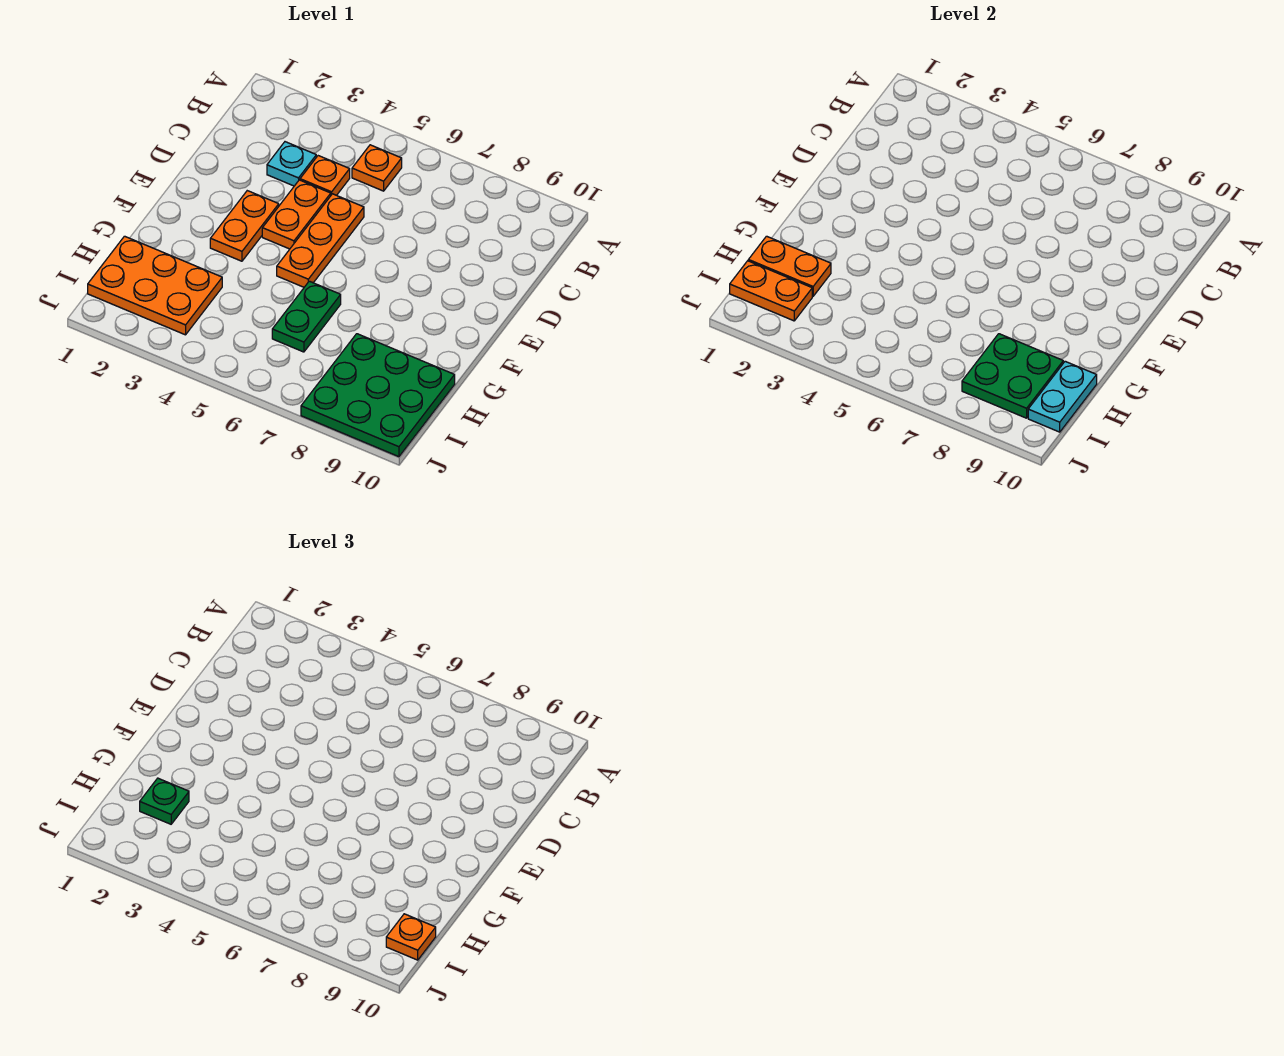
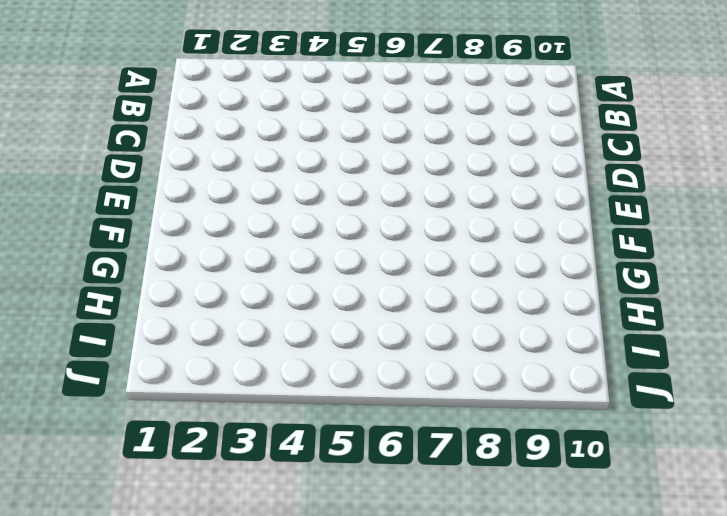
none -> orange 1x1 plate [352,145,402,191]
none -> cyan 1x1 plate [267,142,316,186]
none -> orange 1x1 plate [300,156,350,195]

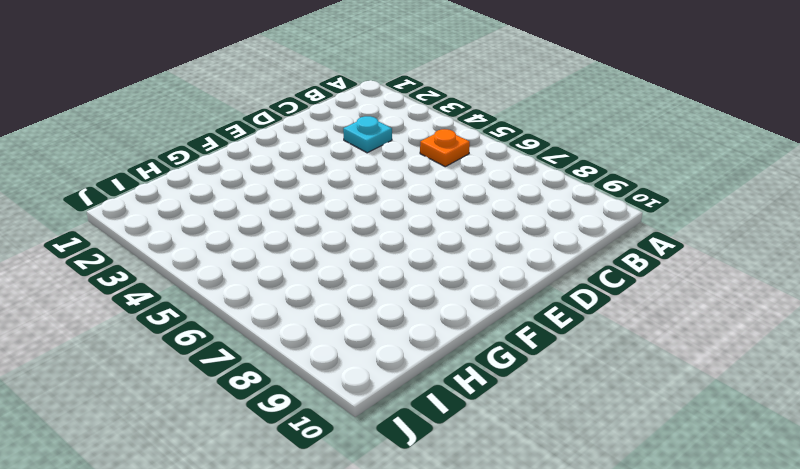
none -> orange 1x1 plate [300,156,350,195]
none -> orange 1x2 plate [262,180,331,249]
none -> orange 1x3 plate [277,194,364,287]

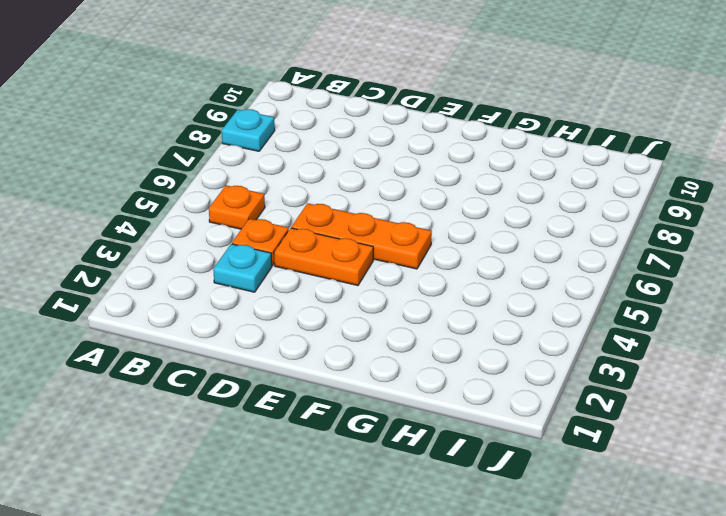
cyan 1x1 plate [222,109,275,151] -> none
none -> orange 1x2 plate [210,191,279,261]
none -> green 1x2 plate [272,281,341,352]
none -> orange 2x3 plate [88,236,222,335]

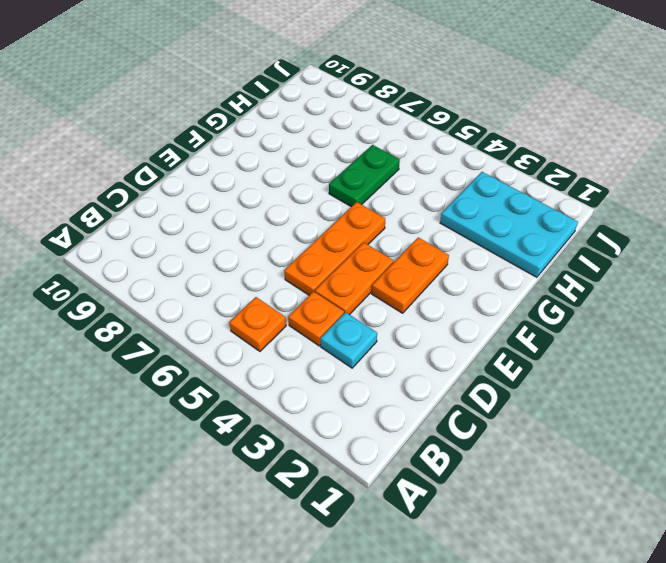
cyan 2x3 plate [440,172,578,277] -> orange 2x3 plate [88,236,222,335]
none -> green 3x3 plate [301,334,455,457]
none -> orange 1x2 plate [748,236,831,296]
none -> green 2x2 plate [962,334,1063,418]

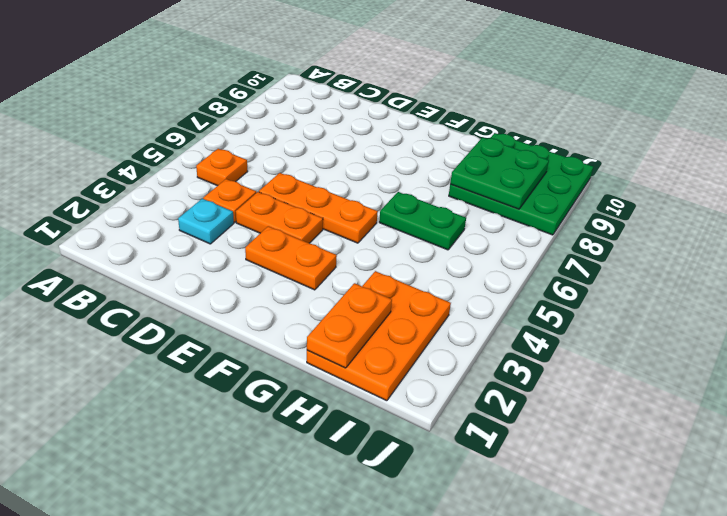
none -> cyan 1x2 plate [1028,361,1097,432]
none -> orange 1x2 plate [730,261,812,321]
none -> green 1x1 plate [140,778,189,824]

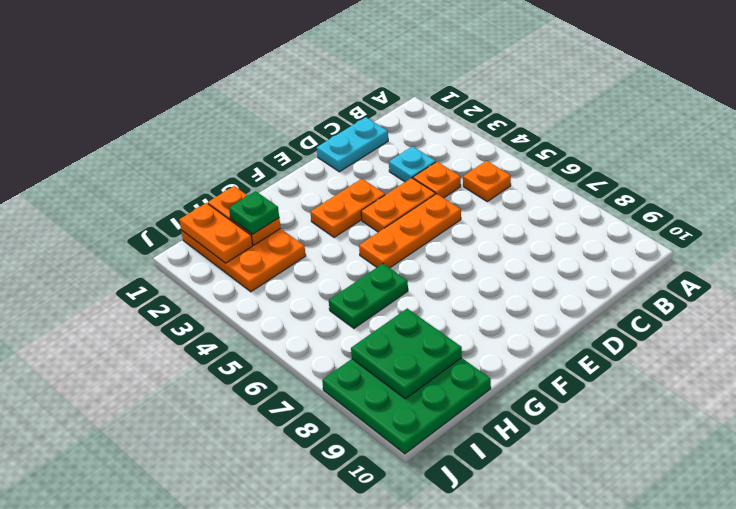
cyan 1x2 plate [317,117,388,172] -> cyan 1x2 plate moved to [1028,361,1097,432]
none -> orange 1x1 plate [386,914,436,960]

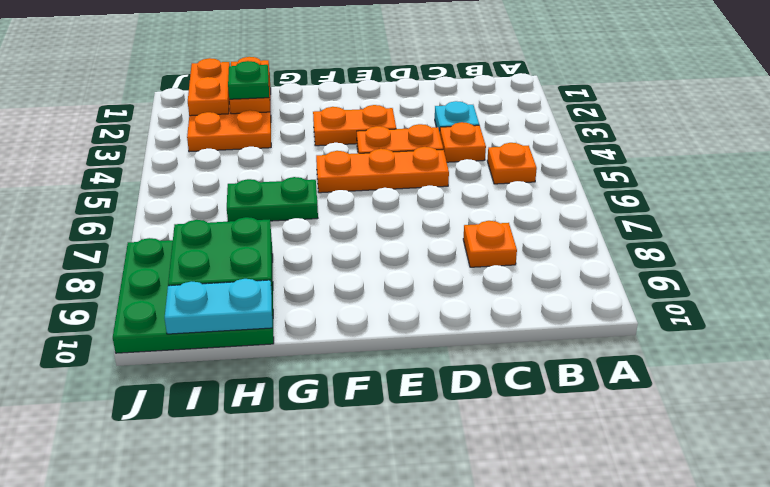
orange 1x1 plate [463,221,517,267] -> orange 1x1 plate moved to [386,914,436,960]

